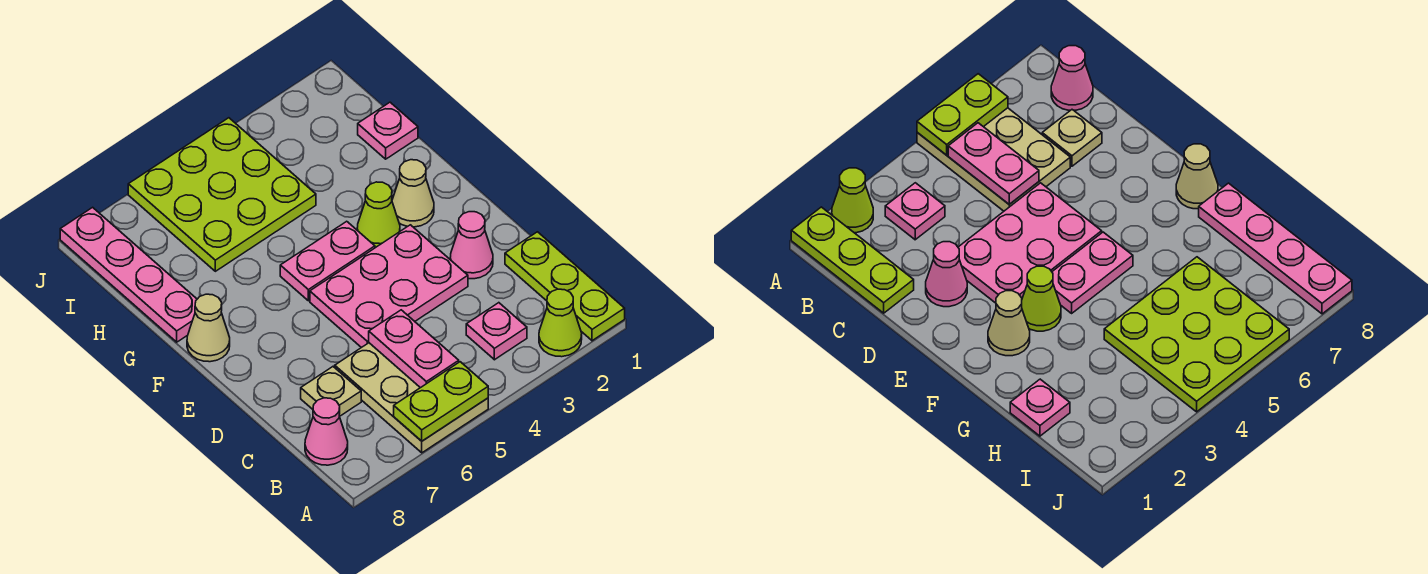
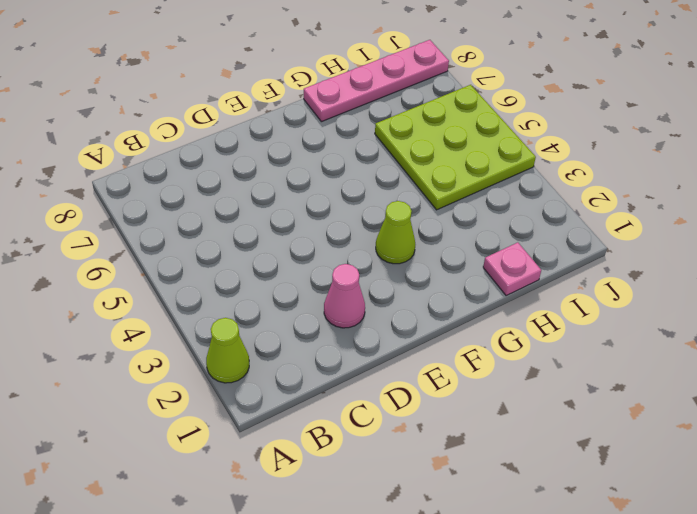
none -> lime 1x3 plate [505,232,625,341]
none -> tan 2x3 plate [335,343,488,453]
none -> pink 1x1 plate [466,303,527,360]

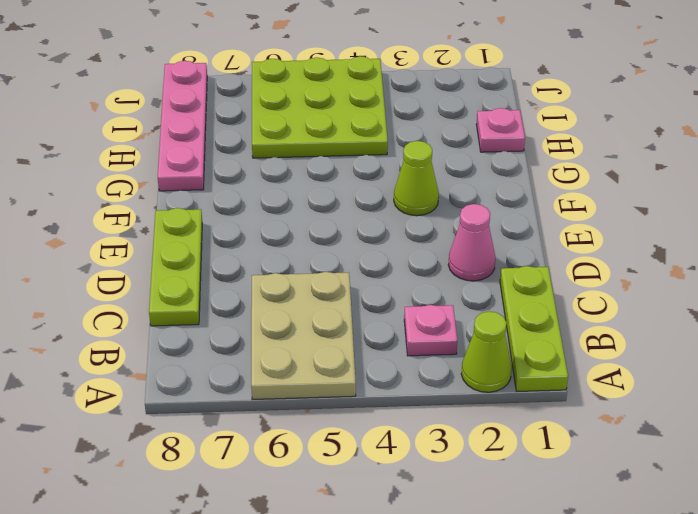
lime 1x3 plate [149,208,202,326] -> none
none -> pink 1x1 cone [305,398,348,465]
none -> tan 1x1 plate [301,367,361,417]
none -> pink 2x3 plate [310,225,468,348]

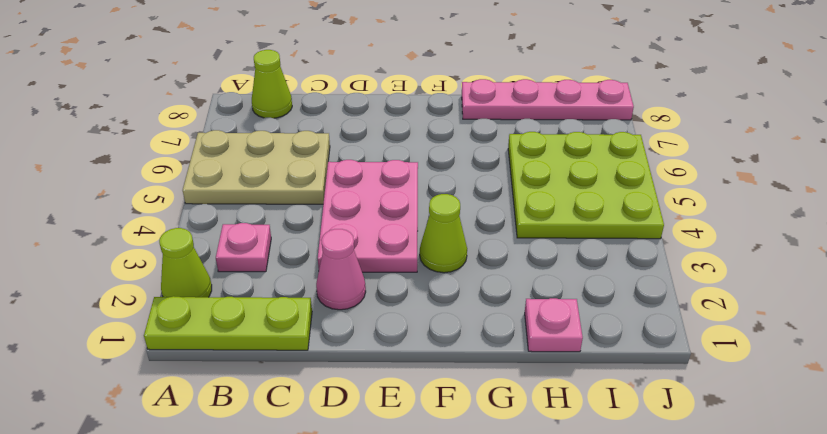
lime 1x1 cone [252,50,292,118] -> pink 1x1 cone [305,398,348,465]
none -> tan 1x1 plate [301,367,361,417]
none -> tan 1x1 cone [392,160,434,227]
none -> pink 1x2 plate [280,221,375,301]

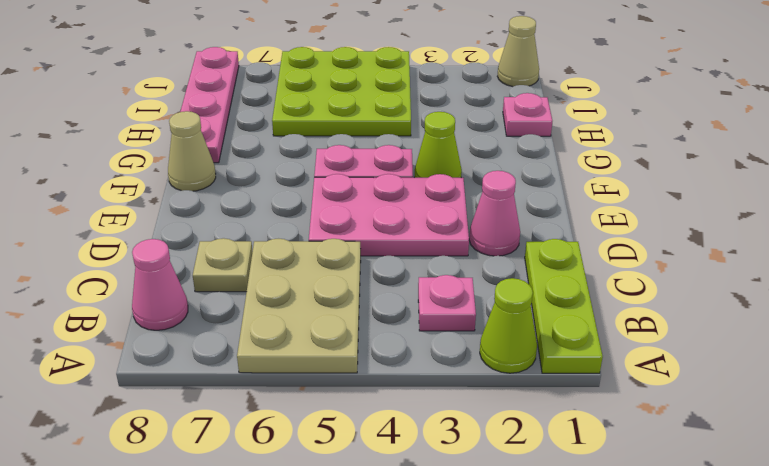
tan 1x1 cone [497,16,539,87] -> tan 1x1 cone moved to [392,160,434,227]
none -> lime 1x2 plate [394,362,488,441]
none -> pink 1x2 plate [369,310,459,388]

